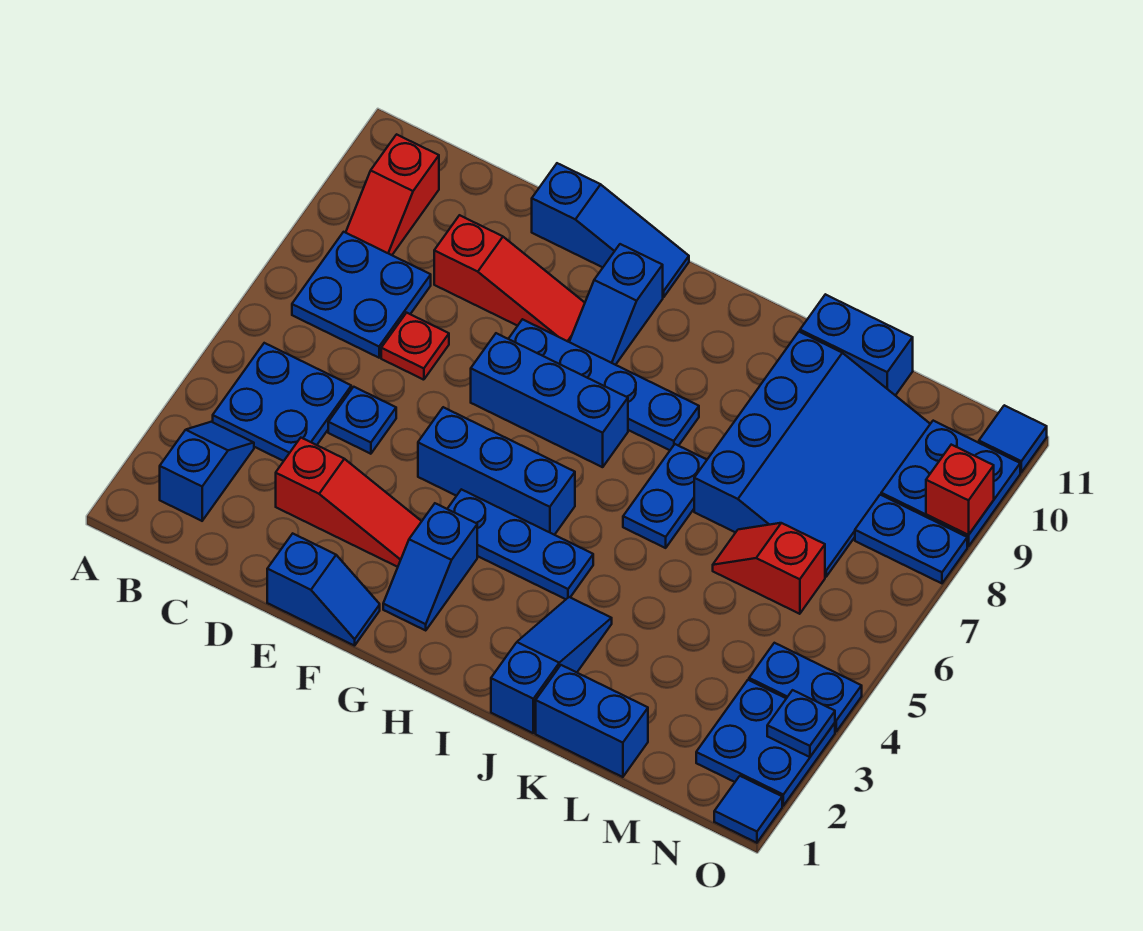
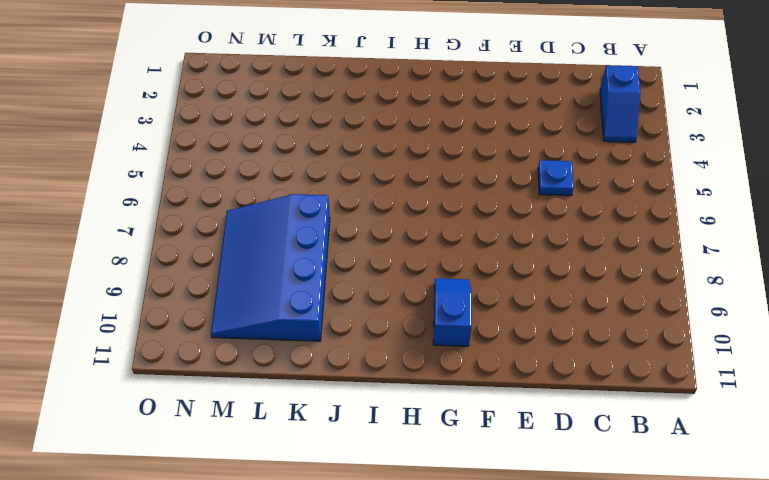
none -> blue 2x2 plate [213,343,351,461]
none -> blue 2x2 plate [292,232,431,358]
none -> red 1x2 slope [346,134,439,255]
none -> red 1x3 slope [276,438,422,567]

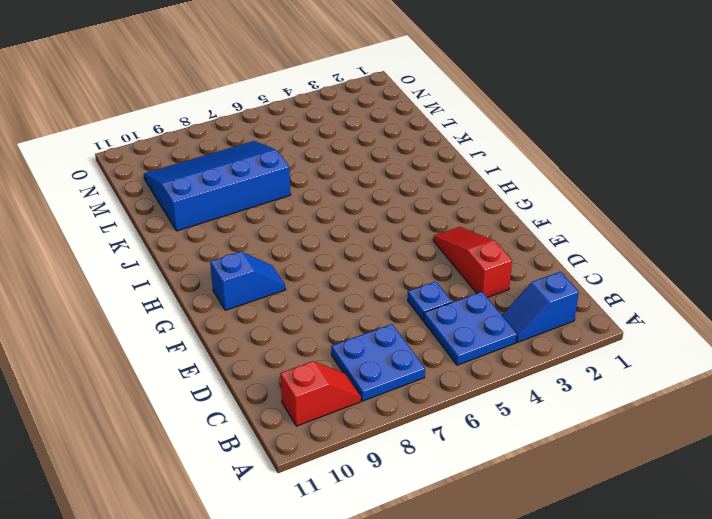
none -> red 1x1 plate [381,313,449,380]
none -> red 1x3 slope [434,215,585,342]
none -> blue 1x2 slope [267,534,380,646]
none -> blue 1x3 slope [532,163,689,297]

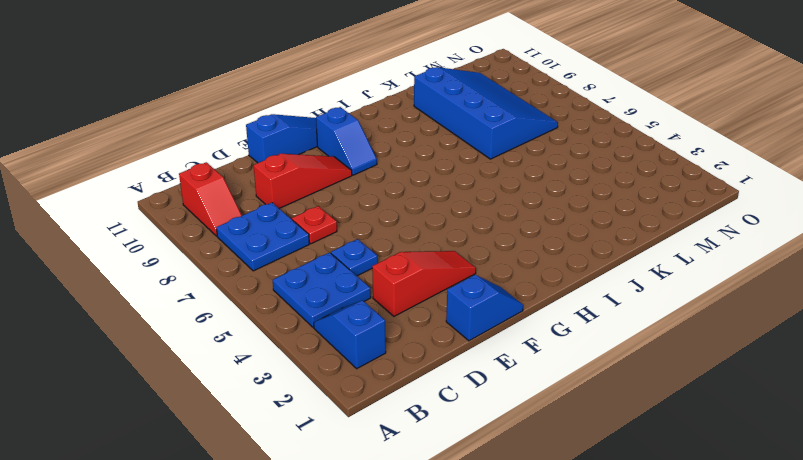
none -> blue 1x3 brick [418,407,575,535]
none -> blue 1x3 brick [471,333,628,467]
none -> blue 1x4 plate [509,319,699,450]
none -> blue 1x2 slope [383,503,477,630]

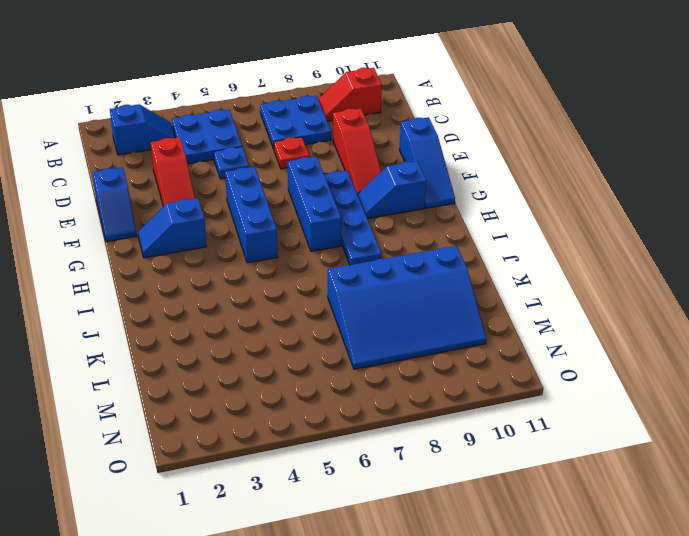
none -> blue 1x3 plate [448,489,593,599]
none -> blue 1x3 slope [491,597,612,733]
none -> blue 1x2 plate [623,444,707,548]
none -> blue 1x2 brick [536,665,648,777]

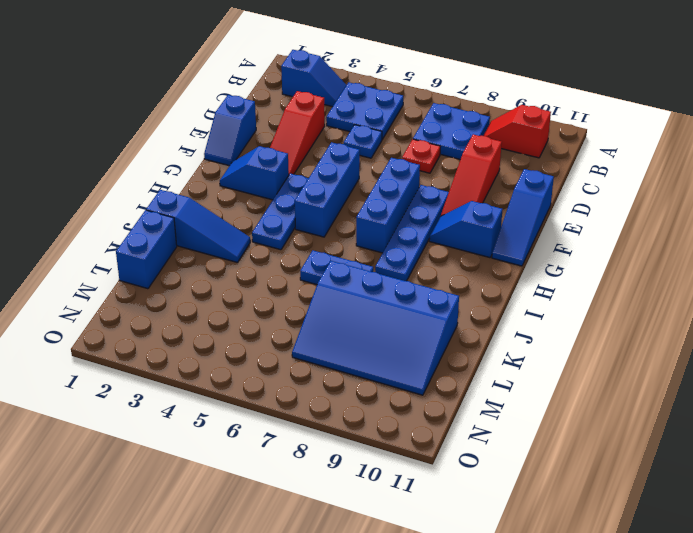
none -> blue 1x2 brick [800,294,913,396]
none -> red 1x2 slope [713,523,825,614]
none -> blue 2x2 plate [696,680,835,806]
none -> blue 1x2 plate [749,643,862,731]

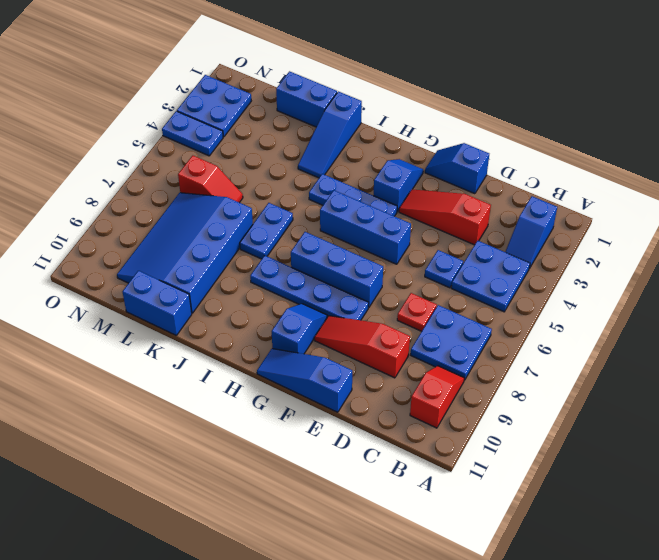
none -> blue 1x2 plate [855,495,967,583]
none -> blue 2x2 plate [881,421,1020,547]
none -> blue 1x1 tile [714,776,782,843]
none -> blue 1x1 tile [979,405,1047,472]

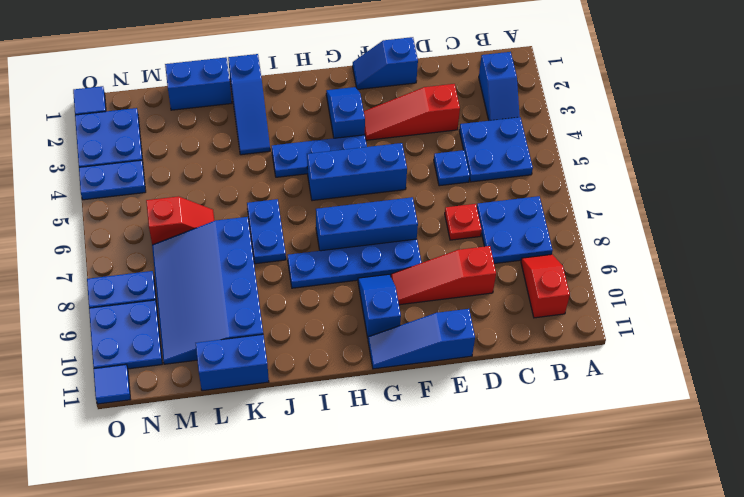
none -> blue 1x1 plate [767,690,835,757]
none -> red 1x1 brick [926,445,994,535]

